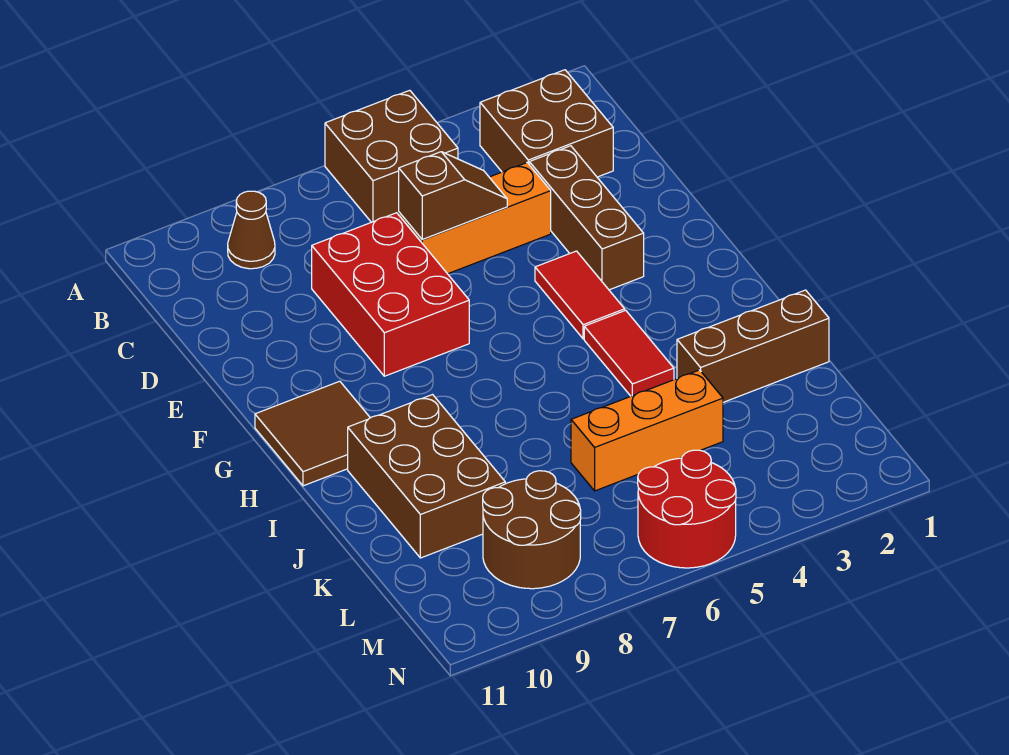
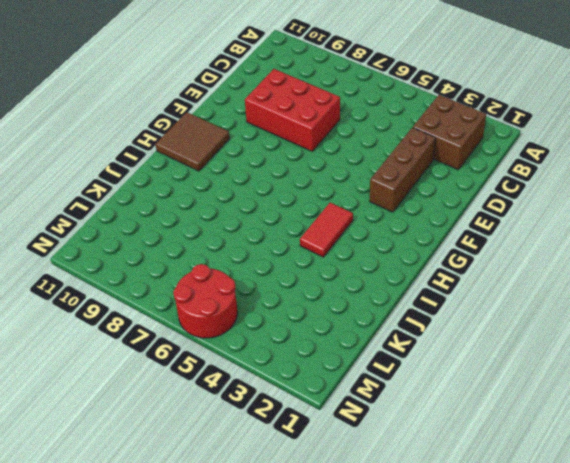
red 2x3 brick [245,69,340,151] -> red 2x3 brick turned to [312,213,469,376]
none -> brown 2x2 brick [325,90,458,222]
none -> brown 1x1 cone [228,191,275,269]
none -> orange 1x3 brick [399,163,551,274]

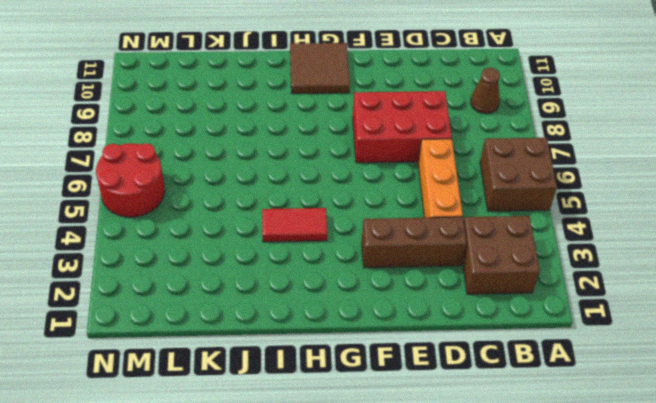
none -> red 1x2 tile [535,251,625,339]
none -> brown 2x3 brick [348,395,505,558]
none -> brown 1x3 brick [677,290,829,402]

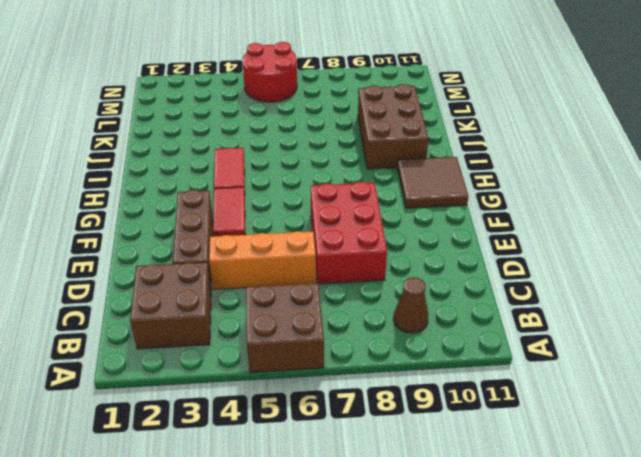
none -> brown 1x3 brick [677,290,829,402]
none -> orange 1x3 brick [571,370,723,491]
none -> brown 2x2 round brick [483,471,581,589]

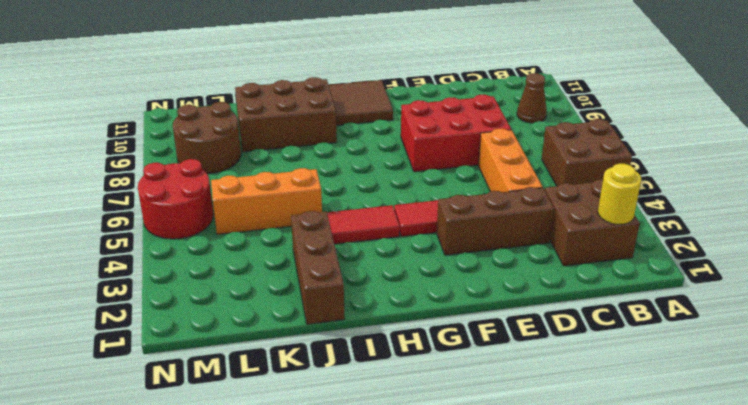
yellow 1x1 round brick [598,164,641,224] -> none
orange 1x3 brick [211,168,322,234] -> orange 1x3 brick turned to [571,370,723,491]
none -> brown 1x2 slope [399,152,507,239]

